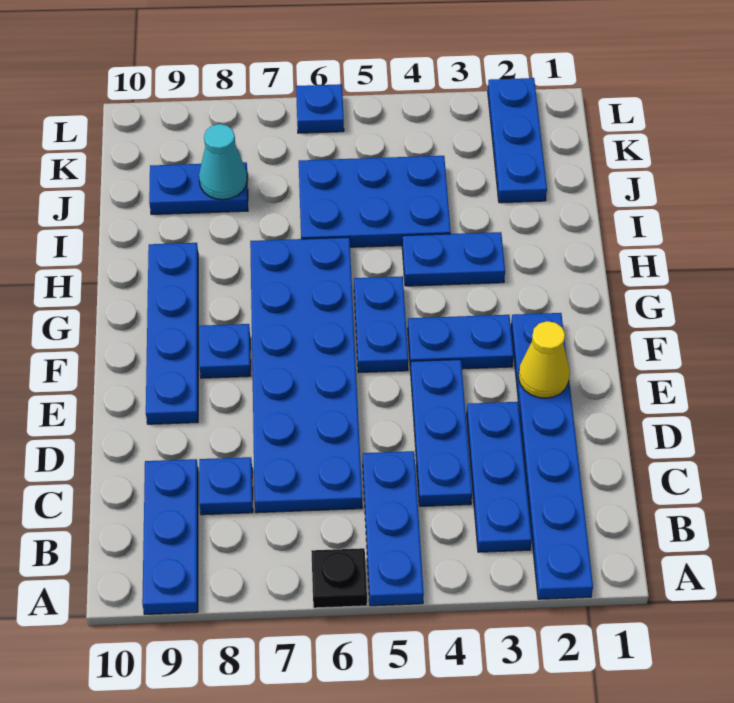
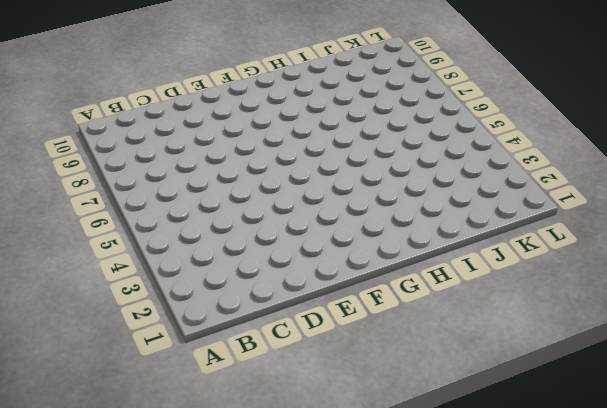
none -> blue 1x6 plate [511,313,593,599]
none -> blue 1x3 plate [363,451,424,606]
none -> black 1x1 plate [311,548,367,608]

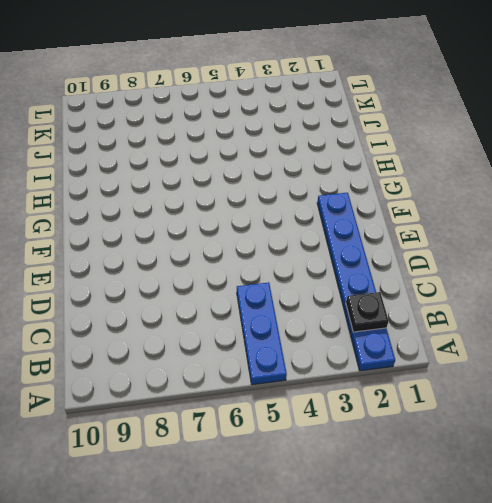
black 1x1 plate [346,292,389,332] -> black 1x1 plate moved to [311,548,367,608]
none -> blue 1x3 plate [142,459,198,614]
none -> blue 1x3 plate [467,402,532,552]
none -> blue 1x3 plate [410,360,472,506]

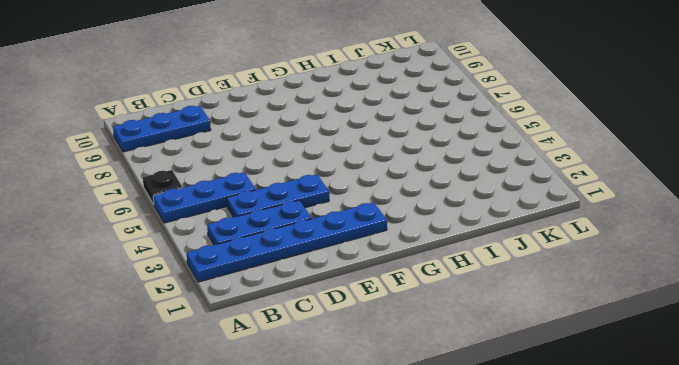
none -> blue 2x6 plate [250,237,362,513]
none -> blue 1x1 plate [199,457,253,515]
none -> blue 1x4 plate [146,243,198,424]

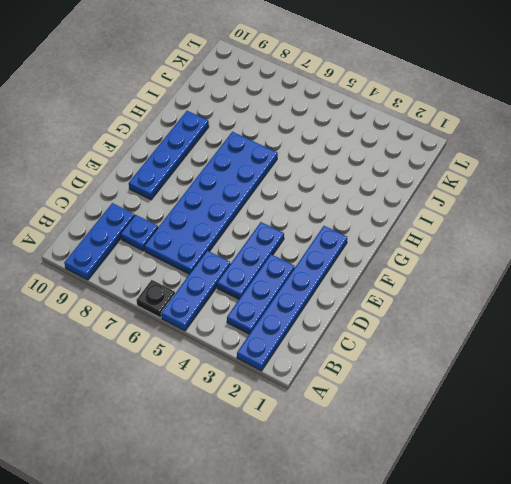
none -> blue 1x2 plate [408,315,514,369]
none -> blue 1x2 plate [354,276,408,373]
none -> blue 1x1 plate [199,324,251,378]

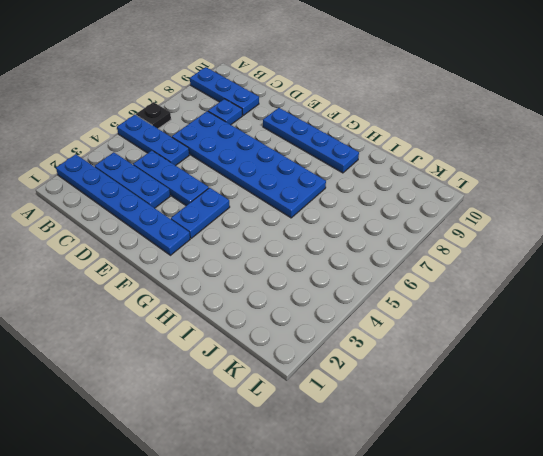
none -> blue 1x2 plate [354,276,408,373]
none -> blue 1x1 plate [199,324,251,378]
none -> blue 1x2 plate [402,232,505,286]

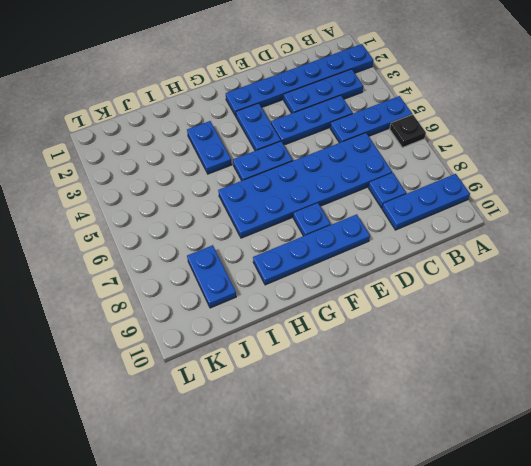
none -> blue 2x3 plate [299,156,451,247]
none -> blue 1x3 plate [488,78,547,203]
none -> blue 1x1 plate [296,84,344,133]

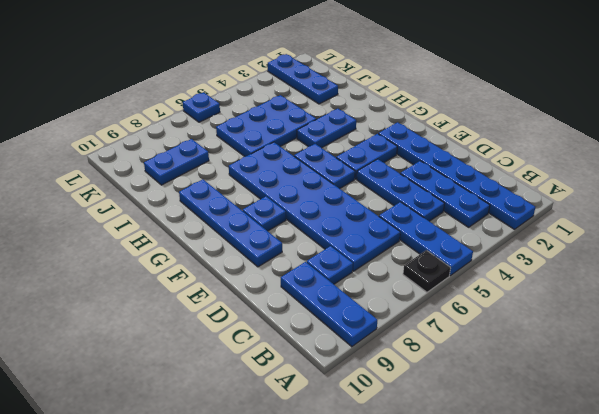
none -> yellow 1x1 cone [518,321,570,398]
none -> cyan 1x1 cone [199,124,247,200]

